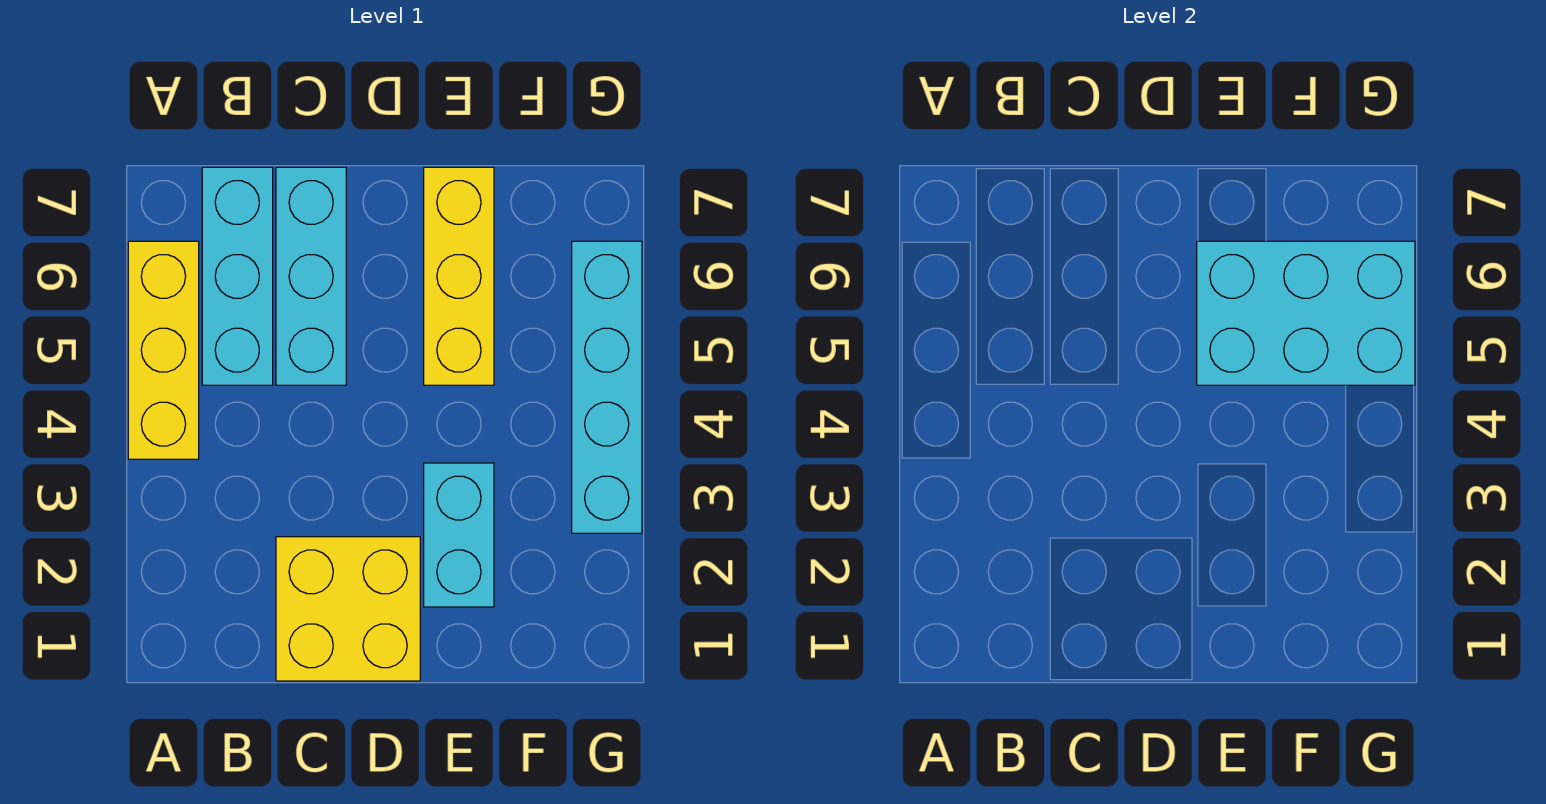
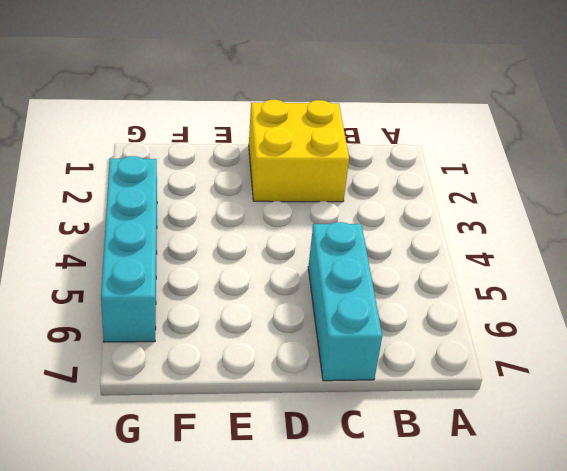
none -> yellow 1x3 brick [128,241,199,459]
none -> cyan 1x3 brick [202,167,273,385]

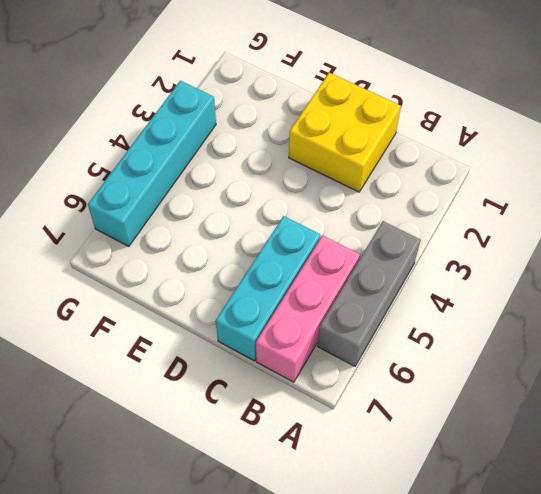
grey 1x3 brick [318,221,420,366] -> yellow 1x3 brick [128,241,199,459]
pink 1x3 brick [256,236,360,382] -> cyan 1x3 brick [202,167,273,385]
none -> cyan 1x2 brick [424,463,494,607]
none -> yellow 1x3 brick [424,167,494,385]

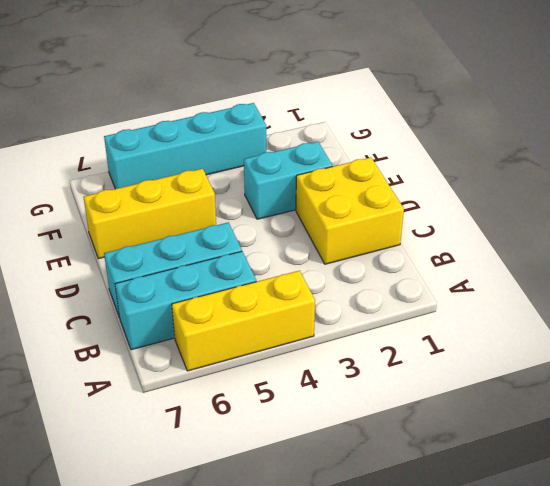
none -> cyan 2x3 brick [1197,241,1415,385]

